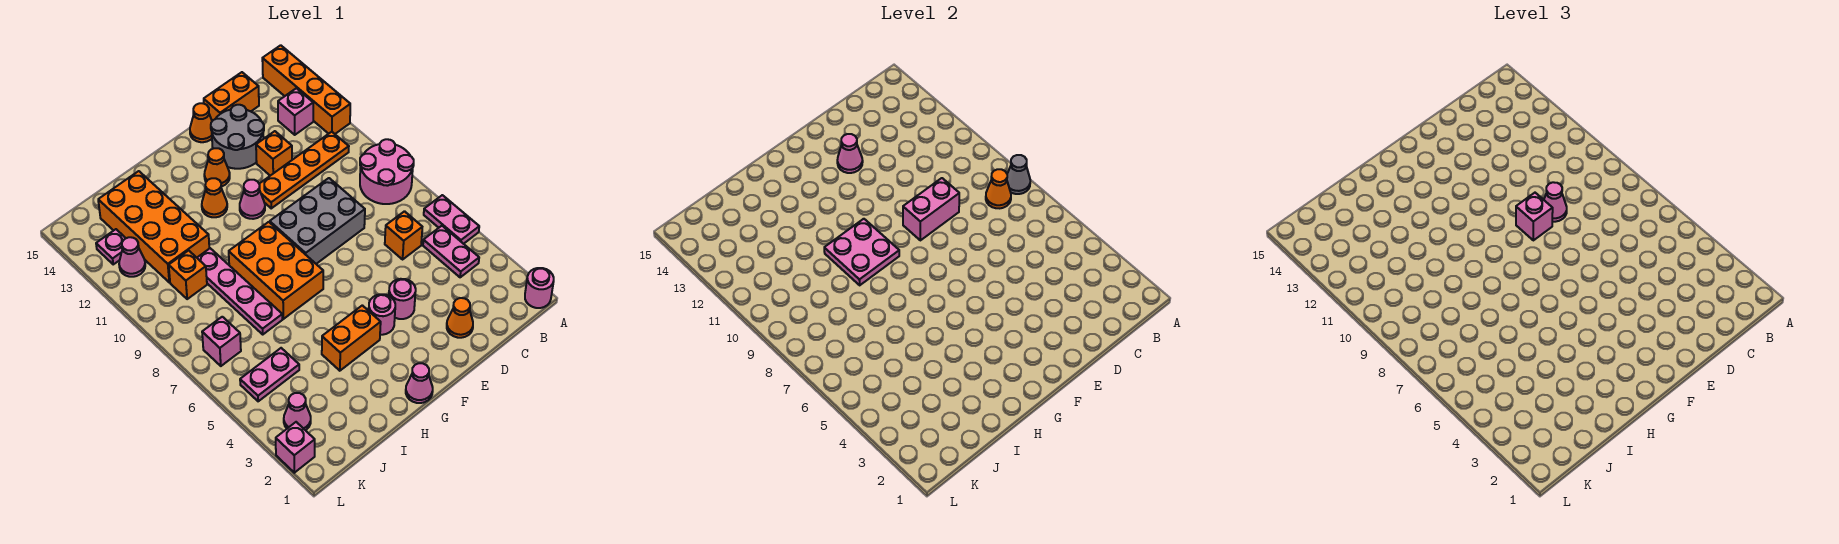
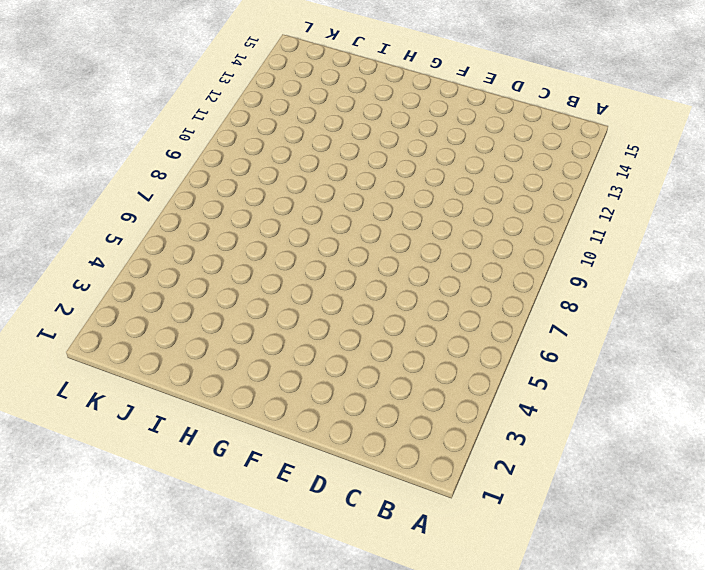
none -> pink 1x1 round brick [525,268,554,308]
none -> pink 1x2 plate [424,195,479,244]
none -> pink 2x2 round brick [360,139,414,204]
none -> orange 1x4 brick [262,45,350,134]

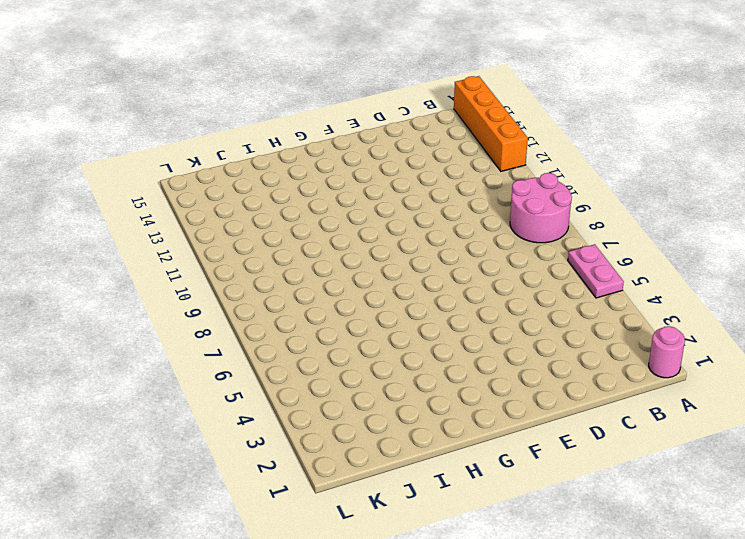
none -> pink 1x2 plate [423,226,479,277]
none -> orange 1x4 plate [259,132,349,208]
none -> pink 1x1 brick [278,88,313,135]
none -> orange 1x1 brick [385,211,422,259]

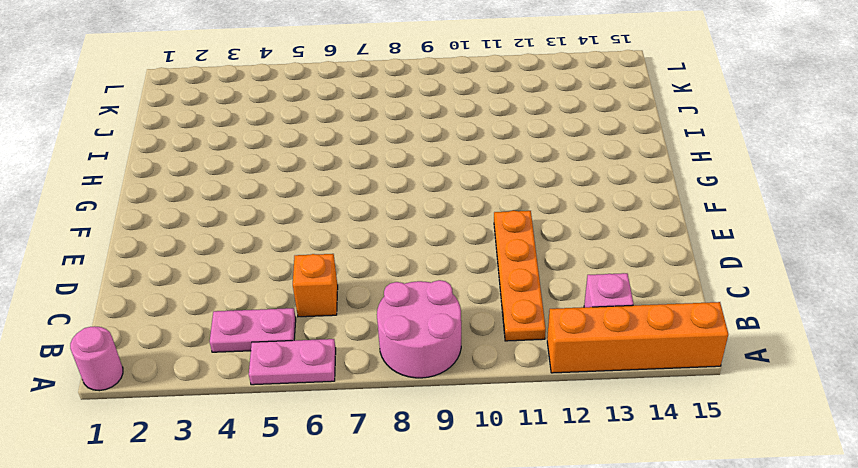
none -> orange 1x2 brick [204,72,259,121]
none -> orange 1x1 cone [447,298,473,338]
none -> grey 2x3 brick [270,178,365,264]
none -> orange 1x1 brick [256,131,292,176]

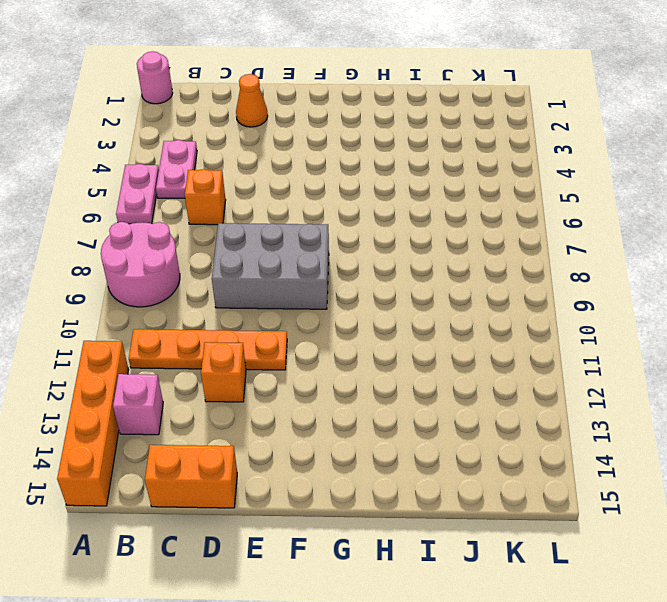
none -> grey 2x2 round brick [211,105,264,169]
none -> pink 1x1 round brick [389,279,416,319]
none -> orange 1x1 cone [190,103,212,142]
none -> pink 1x1 round brick [369,294,395,335]

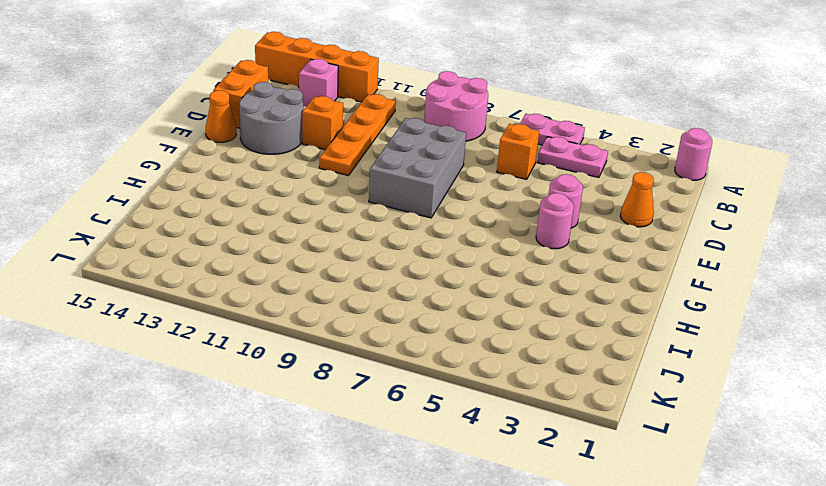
none -> pink 1x1 cone [240,180,265,219]
none -> orange 1x1 cone [204,148,230,186]
none -> pink 1x1 cone [406,363,433,403]
none -> orange 1x2 brick [322,305,381,371]

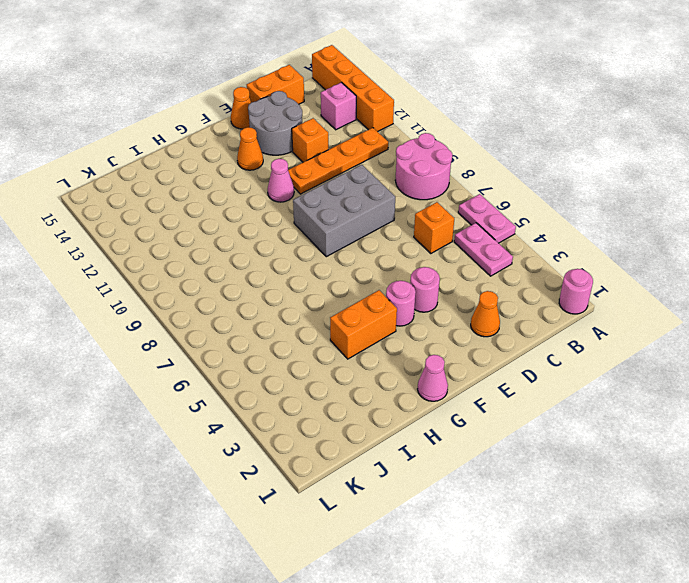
none -> orange 2x3 brick [229,222,323,319]
none -> orange 1x1 cone [202,178,227,217]
none -> pink 1x4 plate [197,248,282,334]
none -> orange 2x4 brick [98,171,209,282]

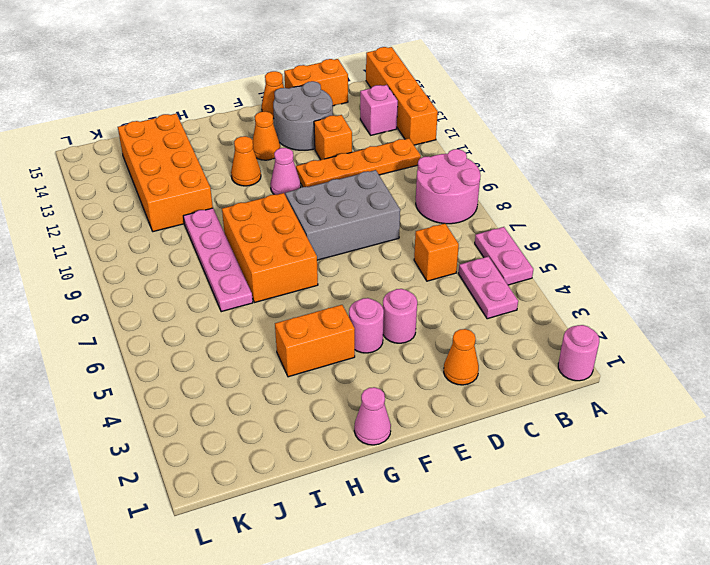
none -> pink 1x2 plate [240,348,299,401]
none -> orange 1x1 brick [169,250,207,299]
none -> pink 1x1 cone [284,393,311,430]
none -> pink 1x1 brick [202,317,241,366]

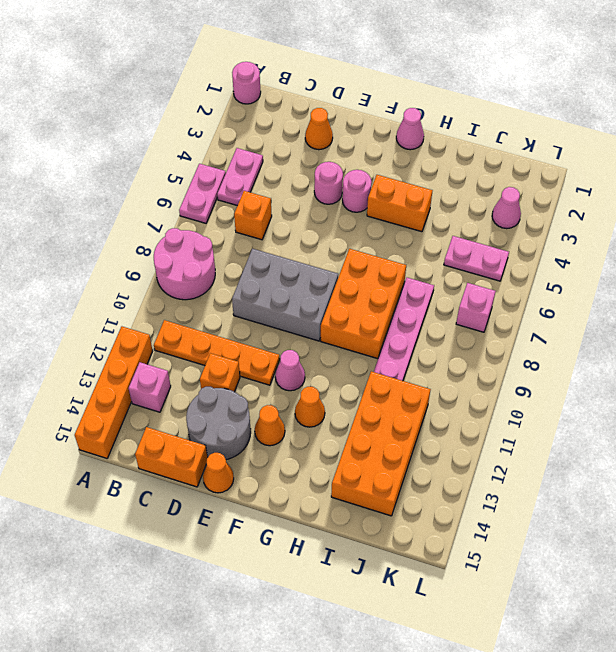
none -> orange 1x1 brick [169,250,207,299]
none -> pink 1x1 cone [119,237,145,277]
none -> pink 1x1 plate [96,229,126,264]
none -> pink 1x1 brick [276,422,315,473]

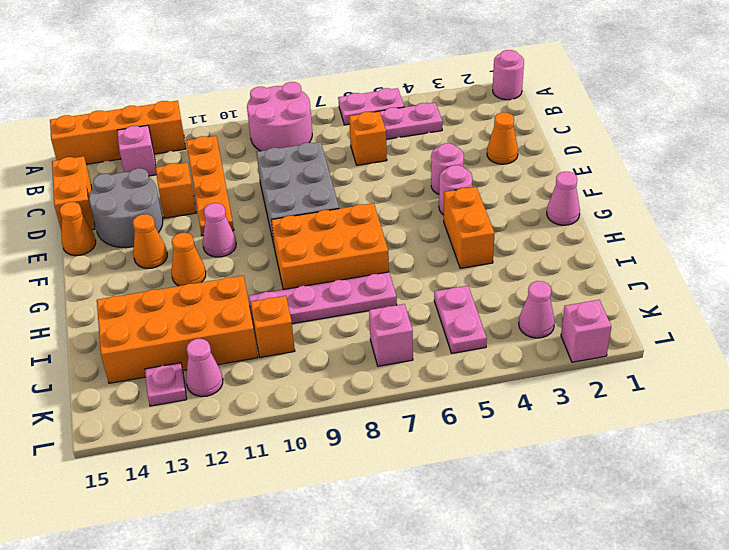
none -> grey 1x1 cone [1007,155,1030,194]
none -> orange 1x1 cone [986,169,1011,208]
none -> pink 1x2 brick [903,178,959,240]
none -> pink 1x1 cone [837,134,863,173]

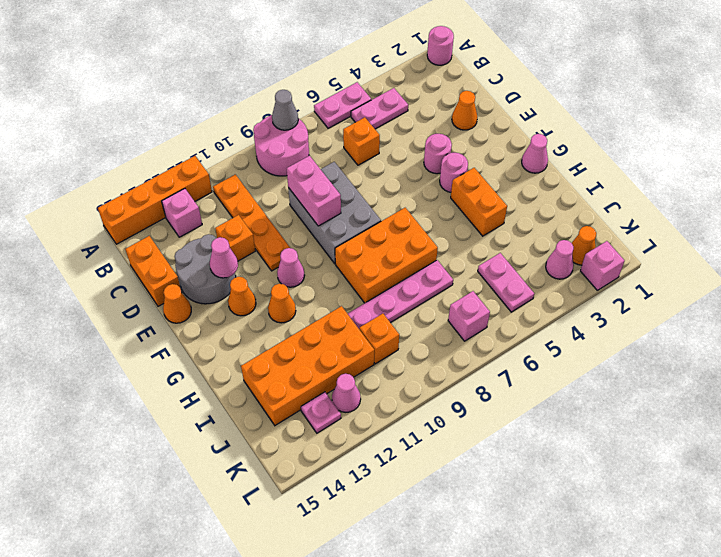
orange 1x1 cone [572,226,596,265] -> orange 1x1 cone moved to [986,169,1011,208]
none -> pink 2x2 plate [824,219,899,285]
none -> pink 1x1 cone [1544,182,1567,222]
none -> pink 1x1 brick [1516,193,1553,240]

